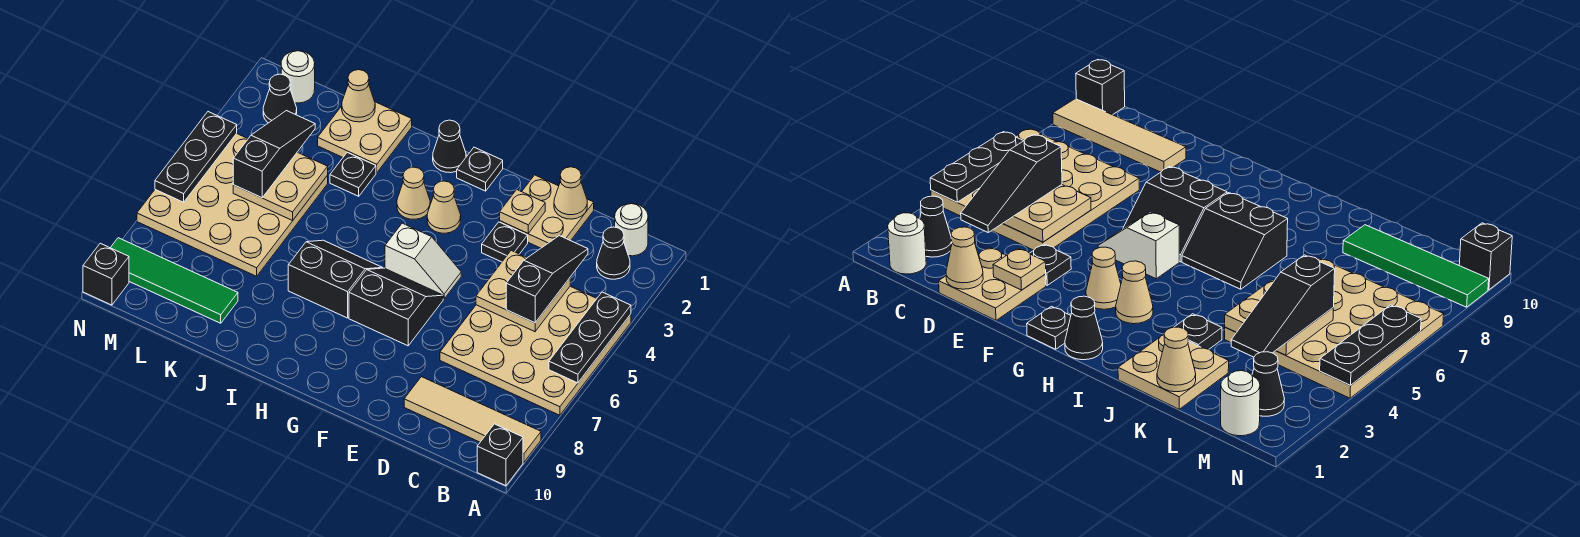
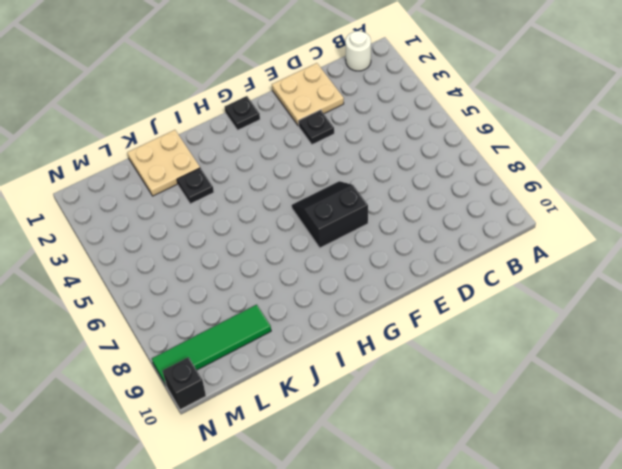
none -> tan 4x4 plate [440,286,631,415]
none -> tan 1x4 tile [404,377,541,462]
none -> black 1x1 brick [477,424,523,486]
none -> black 1x1 cone [597,227,630,279]

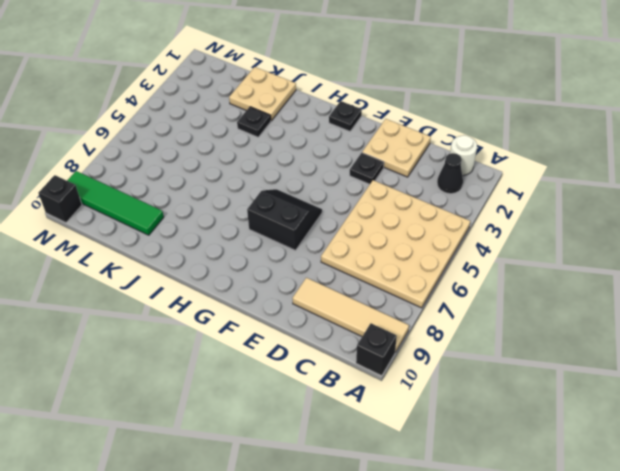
none -> white 1x2 slope [385,223,461,299]
none -> tan 1x1 cone [427,181,461,233]
none -> black 1x1 cone [433,120,466,173]
none -> tan 1x1 cone [397,167,430,219]

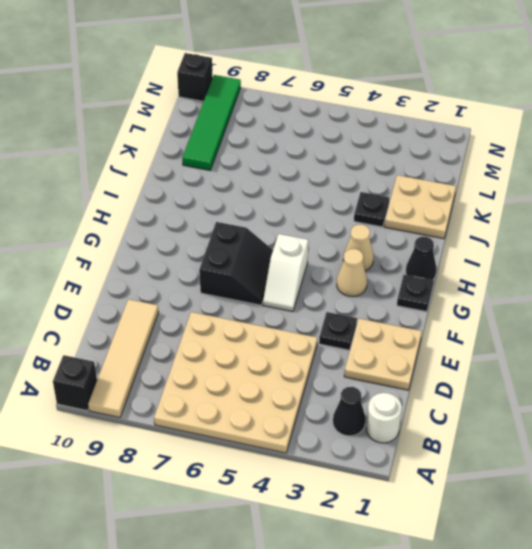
none -> black 2x2 slope [288,240,382,318]
none -> tan 4x4 plate [137,134,328,276]
none -> white 1x1 round brick [281,51,315,103]
none -> black 1x1 cone [263,74,297,123]

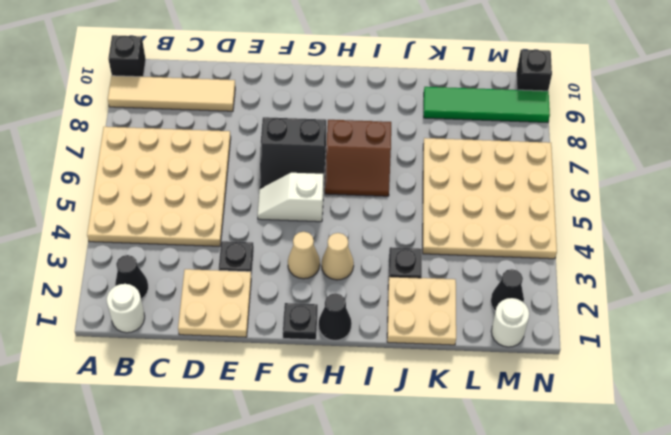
brown 2x2 slope [325,120,391,196] -> black 2x2 slope [288,240,382,318]
none -> black 1x3 plate [549,292,631,383]
none -> tan 2x2 plate [476,250,570,332]
none -> tan 1x1 cone [554,167,587,219]
none -> tan 1x1 plate [500,190,545,233]

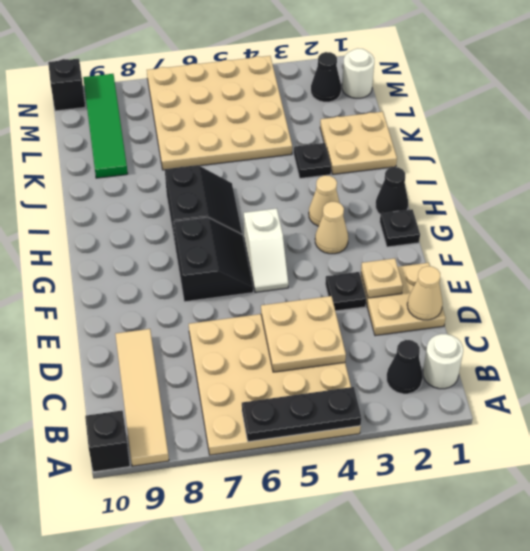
none -> tan 1x1 cone [342,70,375,122]
none -> tan 2x2 plate [233,152,328,220]
none -> black 1x3 plate [155,112,237,202]
none -> black 1x3 slope [506,236,588,323]

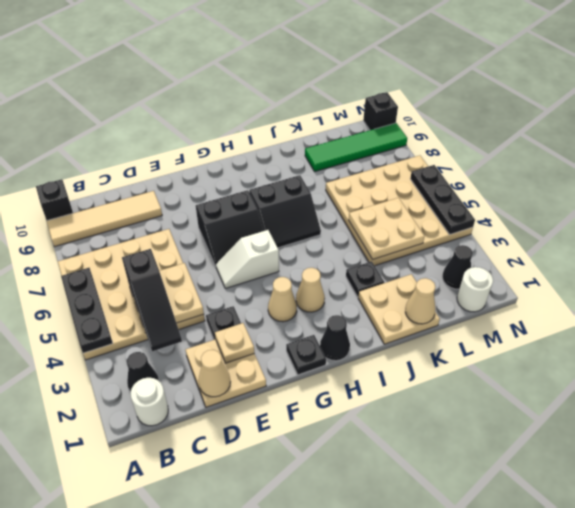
none -> black 1x3 slope [233,111,315,198]

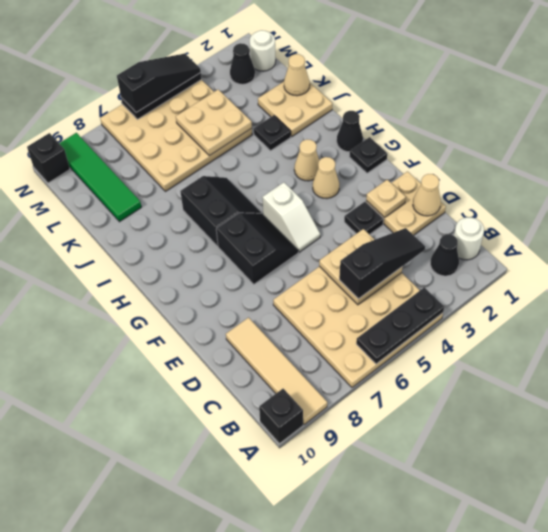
black 1x3 slope [117,54,201,112] -> black 1x3 slope moved to [233,111,315,198]

